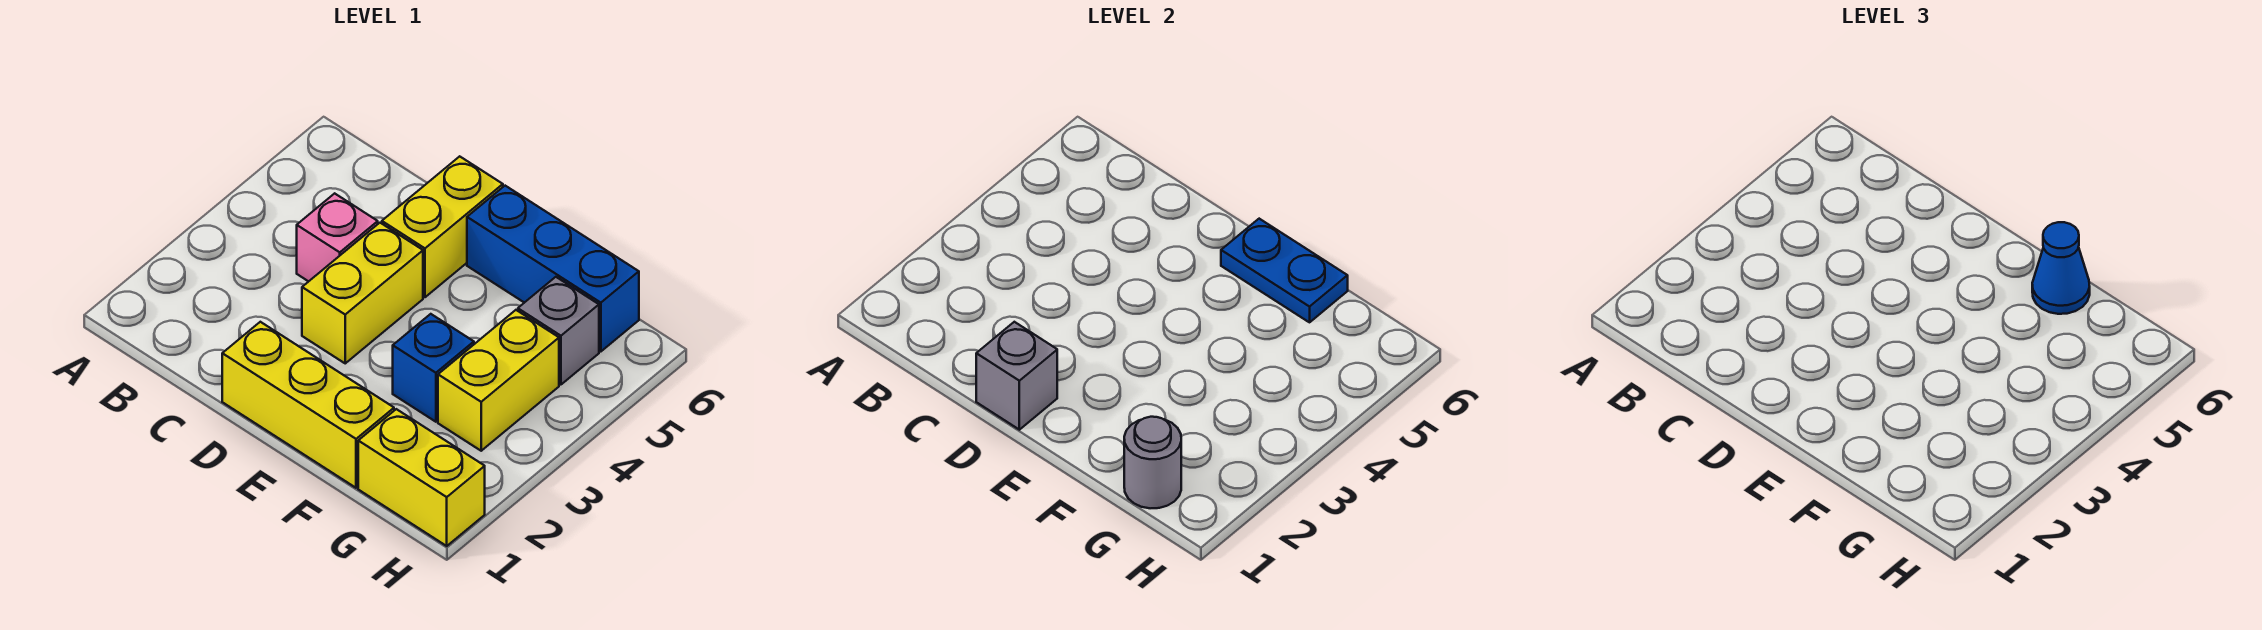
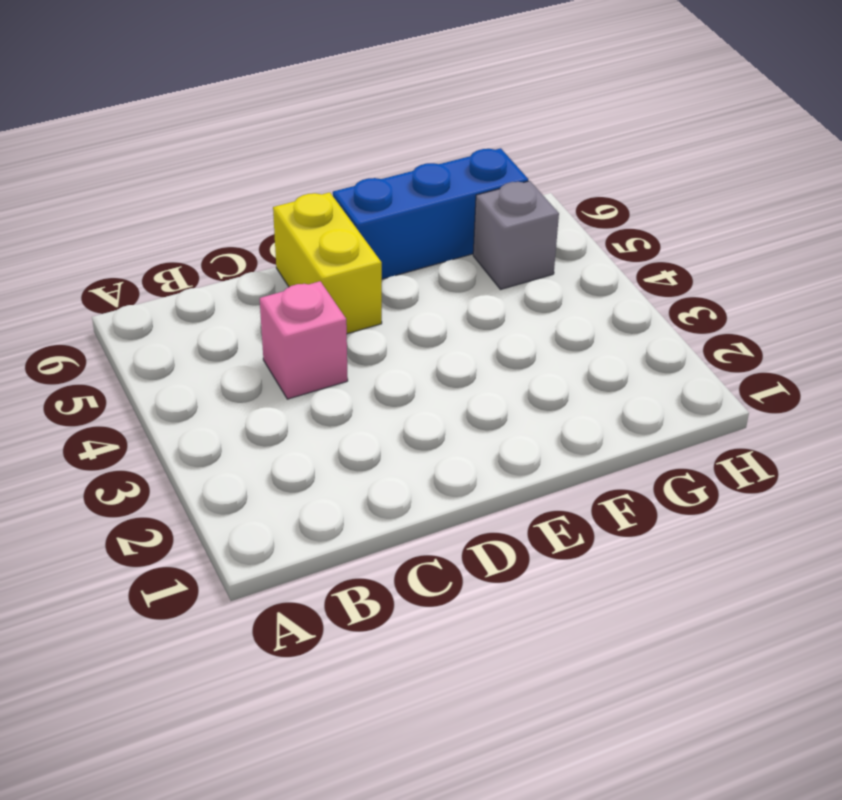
none -> yellow 1x3 brick [222,322,394,488]
none -> yellow 1x2 brick [302,223,423,363]
none -> blue 1x1 brick [393,314,474,422]

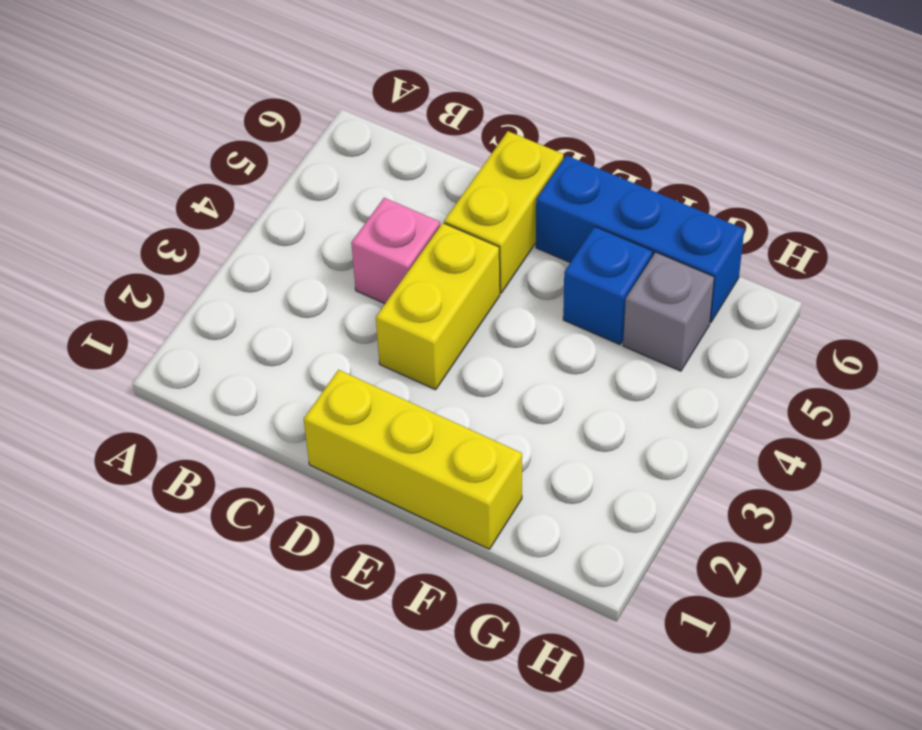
blue 1x1 brick [563,227,653,345] -> blue 1x1 brick moved to [393,314,474,422]
none -> yellow 1x2 brick [358,409,485,546]
none -> yellow 1x2 brick [438,310,559,451]
none -> grey 1x1 brick [976,322,1057,430]

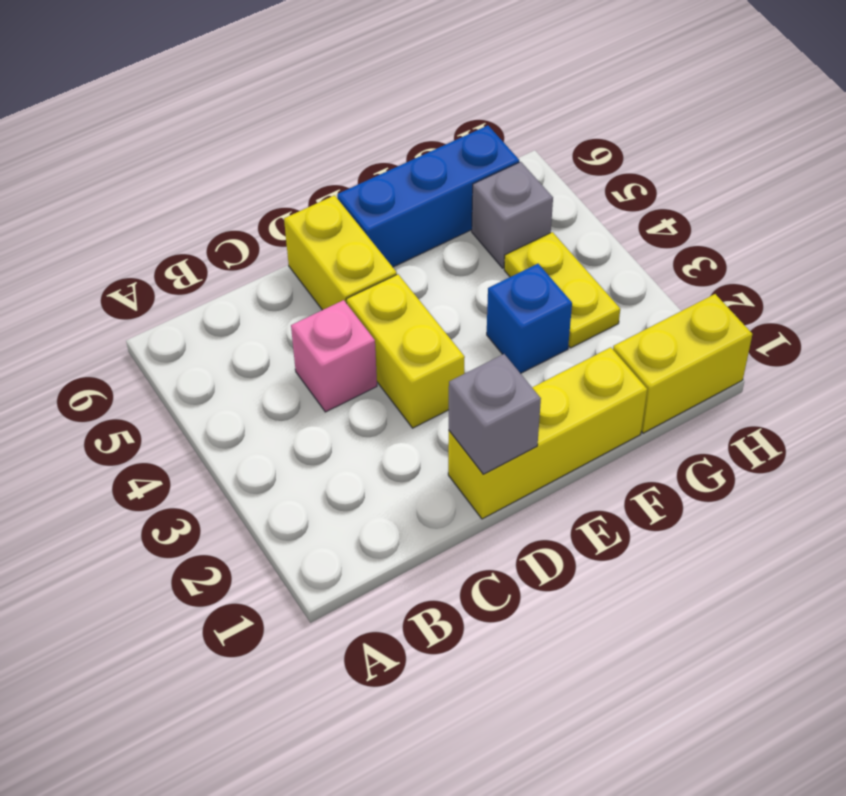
yellow 1x2 plate [504,232,620,348] -> yellow 1x2 brick [438,310,559,451]
none -> blue 1x2 plate [1221,219,1348,322]
none -> grey 1x1 round brick [1124,417,1181,508]
none -> blue 1x1 cone [2032,222,2090,314]

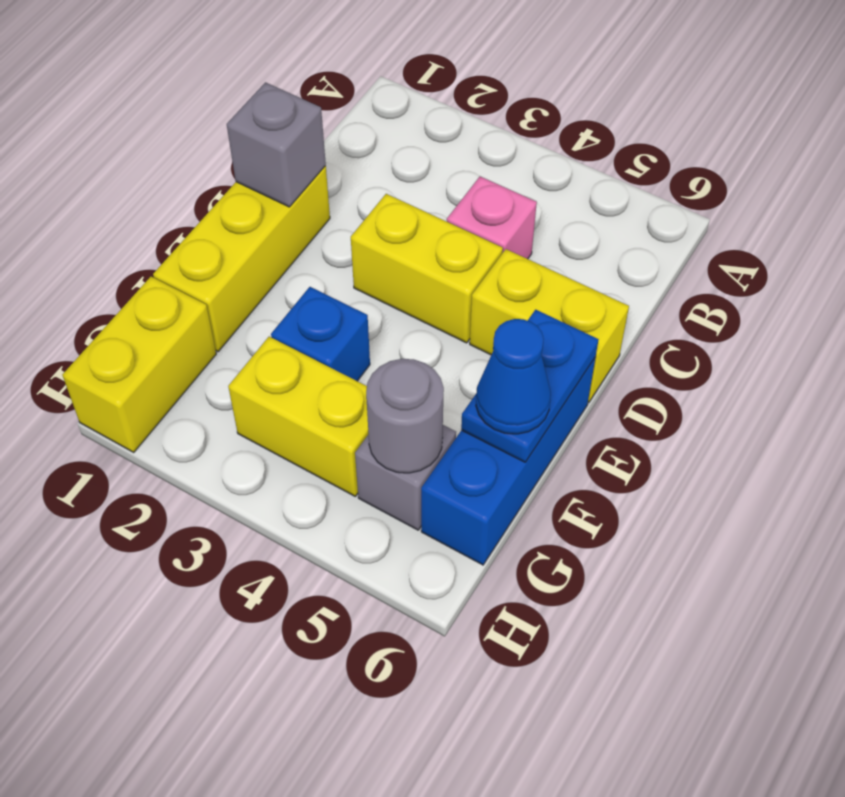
grey 1x1 round brick [366,359,444,473] -> grey 1x1 round brick moved to [1124,417,1181,508]

